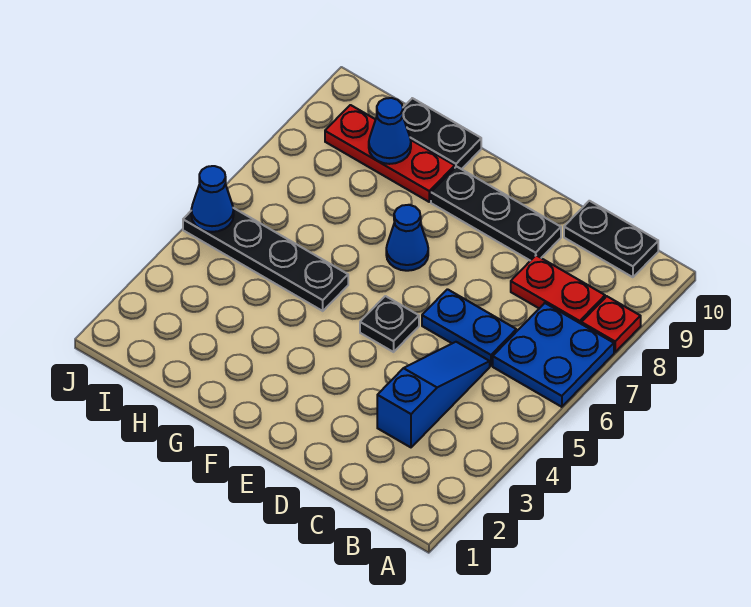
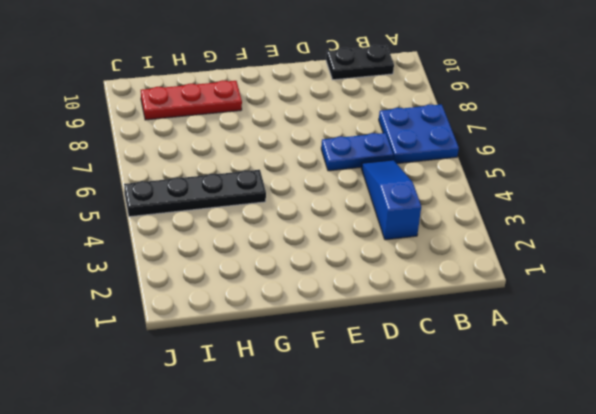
none -> red 1x1 plate [581,296,641,352]
none -> red 1x2 plate [511,255,605,324]
none -> black 1x3 plate [431,167,561,261]

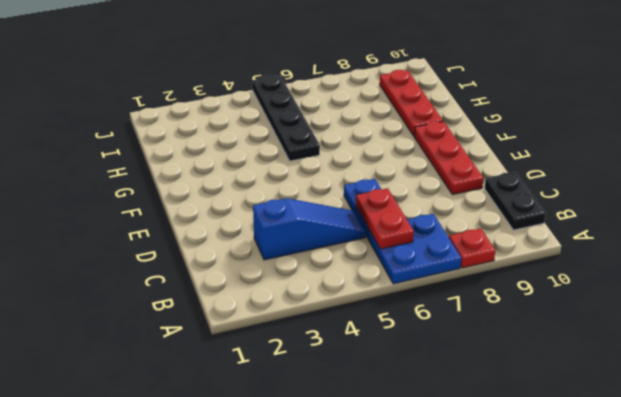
red 1x2 plate [356,188,414,249] -> red 1x2 plate moved to [511,255,605,324]
red 1x3 plate [414,121,483,195] -> black 1x3 plate [431,167,561,261]
none -> black 1x1 plate [360,296,419,352]
none -> blue 1x1 cone [386,205,428,271]
none -> black 1x2 plate [403,98,481,169]

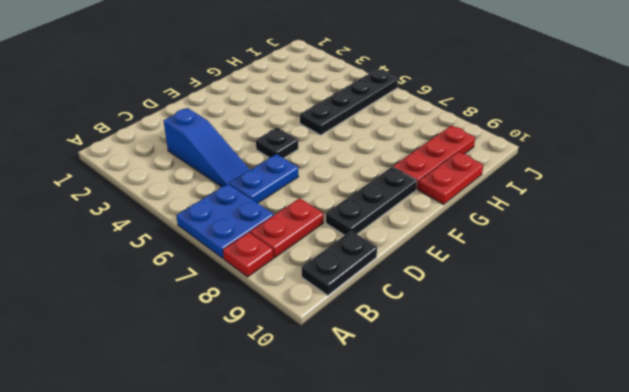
red 1x2 plate [418,152,483,204] -> black 1x2 plate [403,98,481,169]
none -> blue 1x1 cone [386,205,428,271]
none -> blue 1x1 cone [369,98,411,164]
none -> blue 1x1 cone [191,166,234,232]

